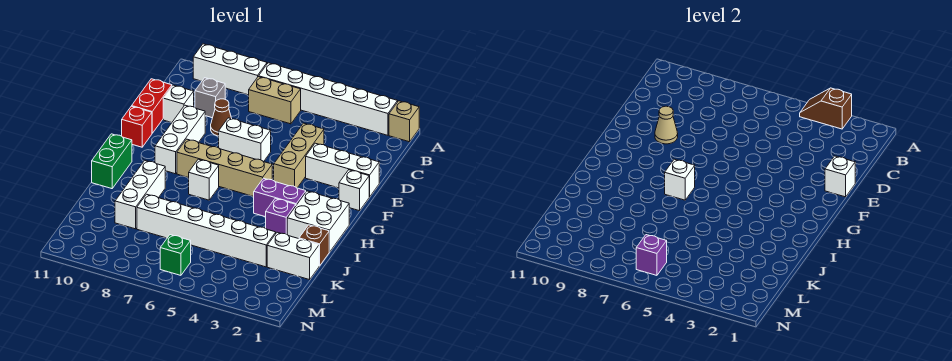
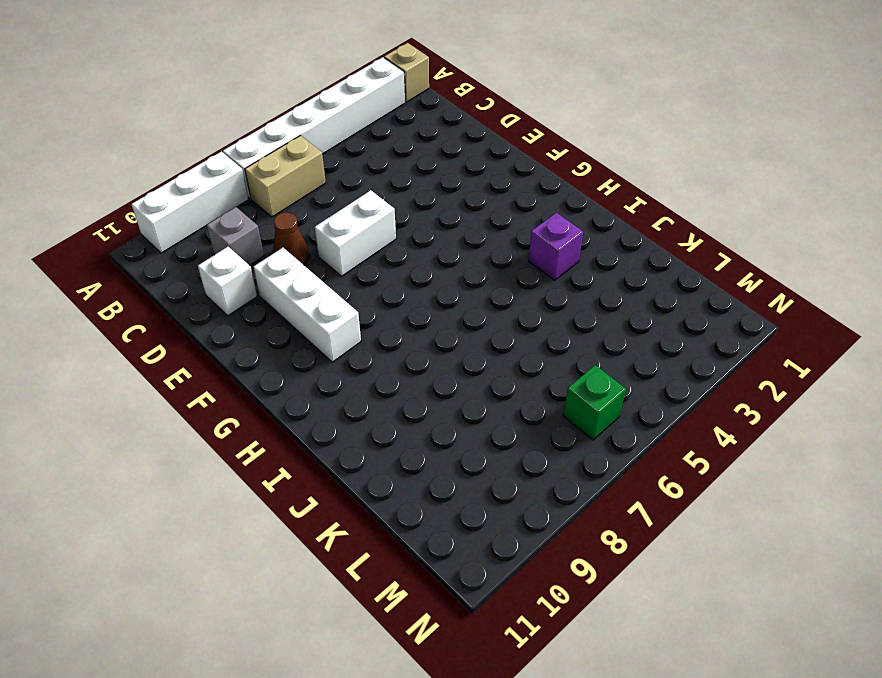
none -> tan 1x3 brick [274,123,324,188]
none -> red 1x2 brick [132,79,172,133]
none -> white 1x3 brick [306,143,379,197]
none -> white 1x1 brick [339,170,369,211]

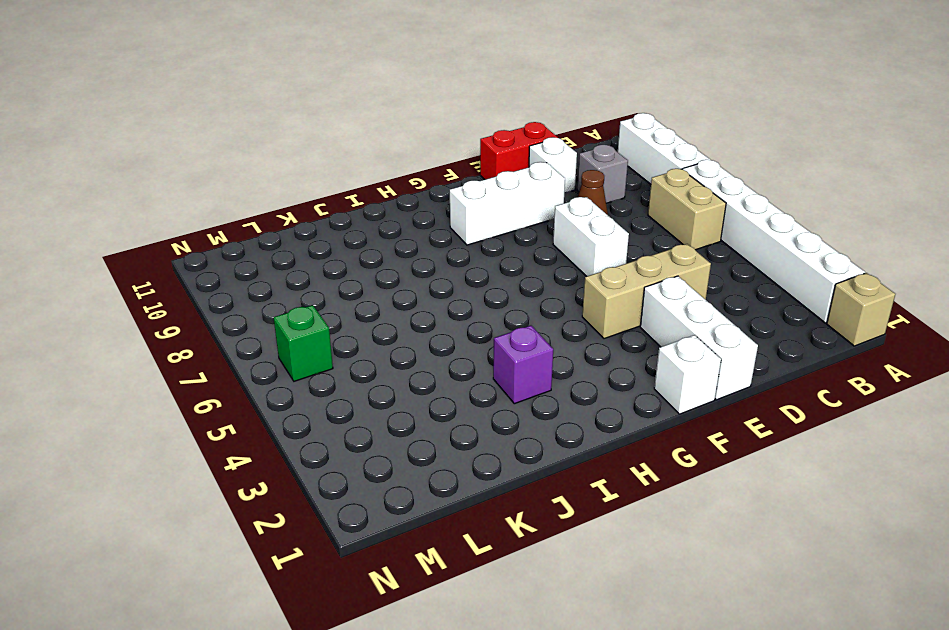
none -> red 1x1 brick [122,106,152,147]
none -> tan 1x4 brick [177,139,272,197]
none -> white 2x2 brick [287,191,349,252]
none -> purple 1x2 brick [254,178,306,217]

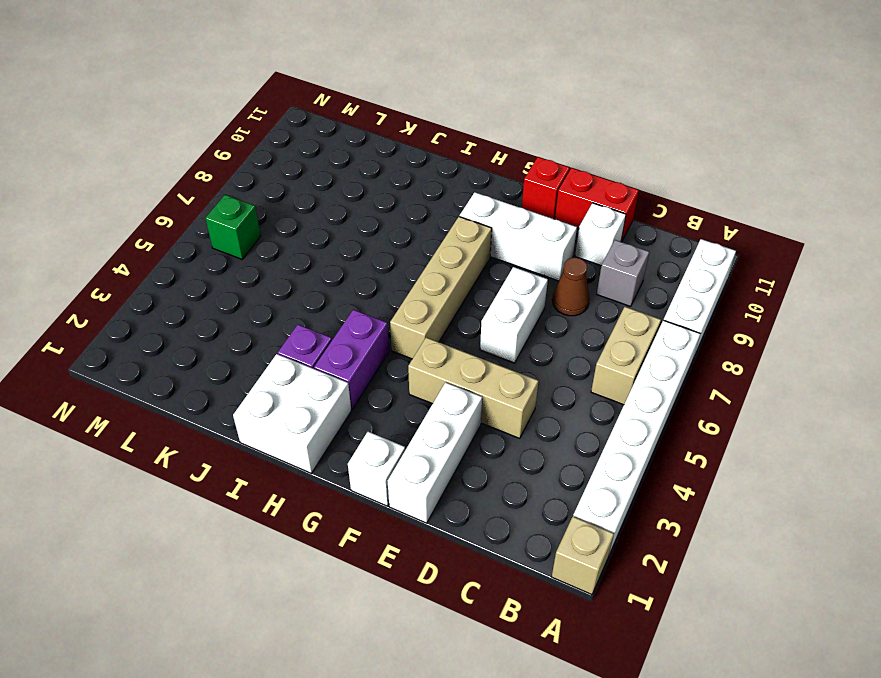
none -> white 1x1 brick [189,159,219,200]
none -> green 1x2 brick [92,134,132,189]
none -> white 1x3 brick [115,161,165,229]
none -> brown 1x1 brick [299,225,329,266]

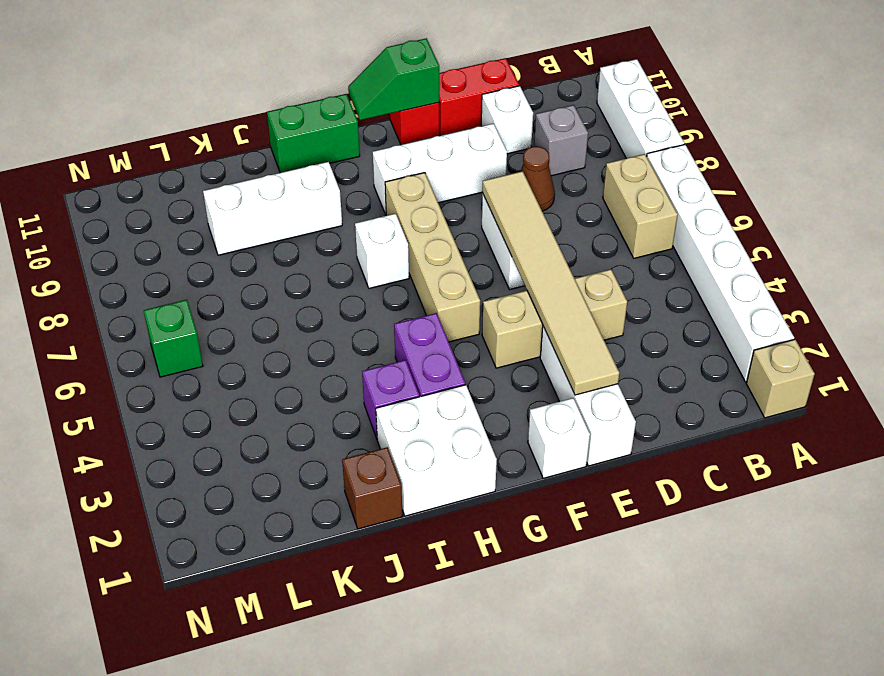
tan 1x6 tile [483,171,619,395] -> none
green 1x2 slope [348,38,439,120] -> none
none -> white 1x2 brick [267,232,319,280]
none -> white 1x6 brick [137,194,276,267]
none -> brown 1x2 slope [800,88,852,129]
none -> white 1x1 brick [825,156,855,197]

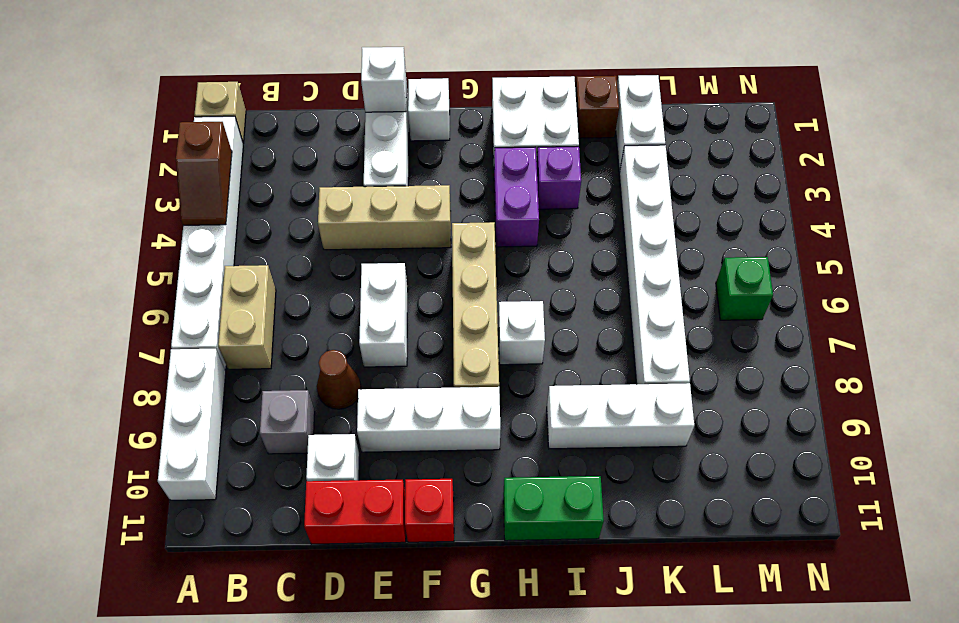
none -> tan 1x1 cone [655,106,678,144]
none -> white 1x1 brick [665,159,695,200]
none -> purple 1x1 brick [636,235,667,275]

